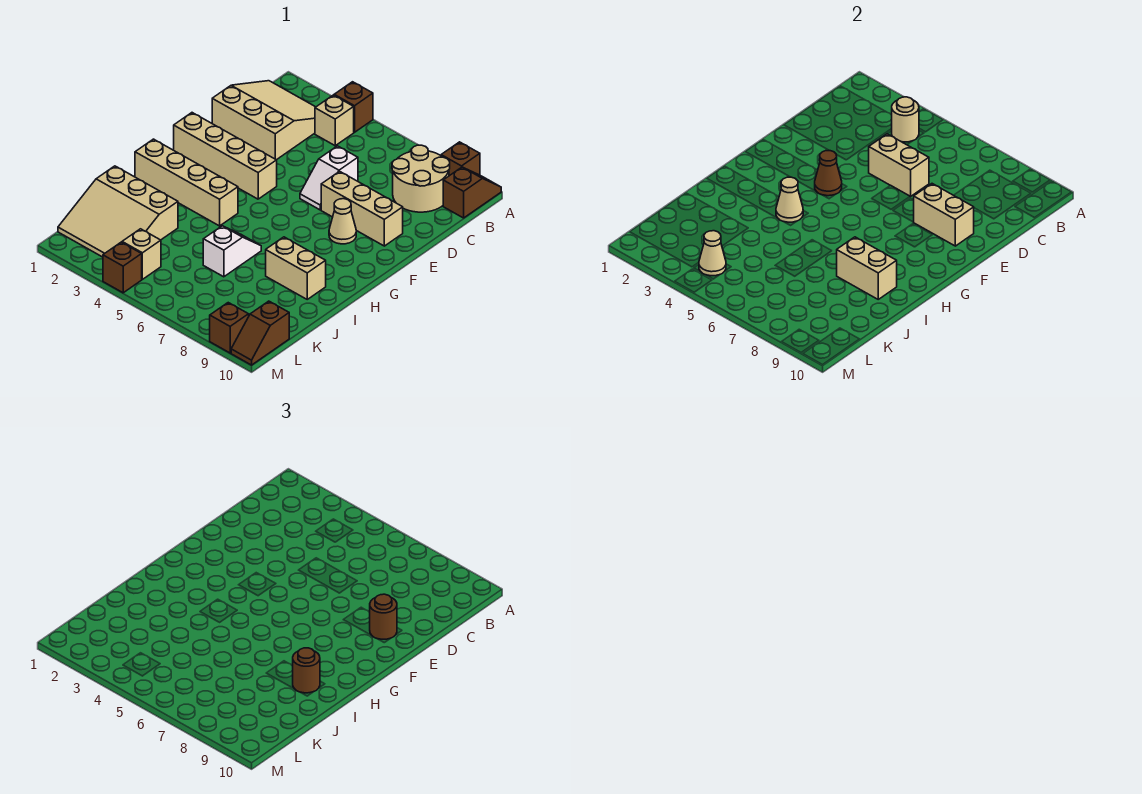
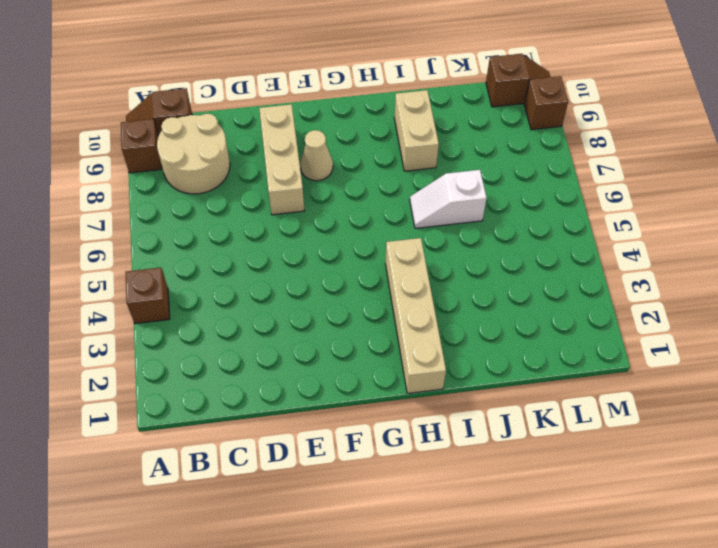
none -> tan 3x3 slope [212,81,315,160]
none -> tan 1x1 brick [315,95,354,146]
none -> white 1x2 slope [300,146,358,210]

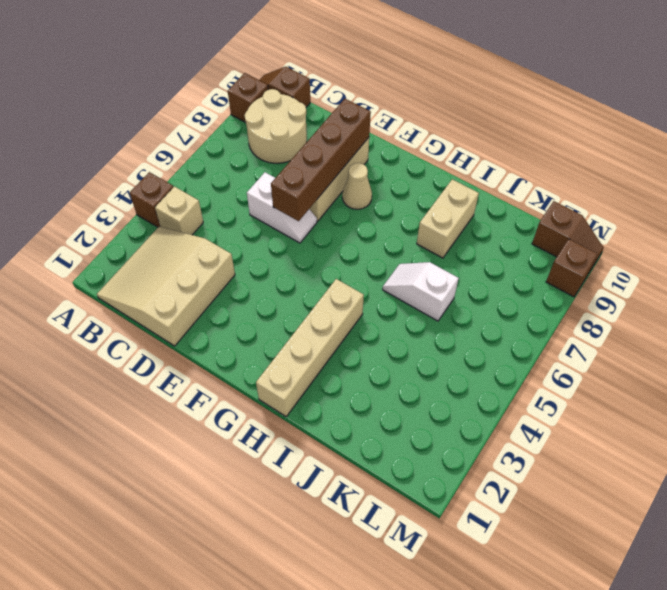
brown 1x4 brick [271,99,371,221] -> tan 1x2 brick [914,184,974,246]
none -> tan 1x4 brick [174,113,277,199]
none -> tan 3x3 slope [58,166,178,257]
none -> tan 1x1 brick [122,229,161,279]

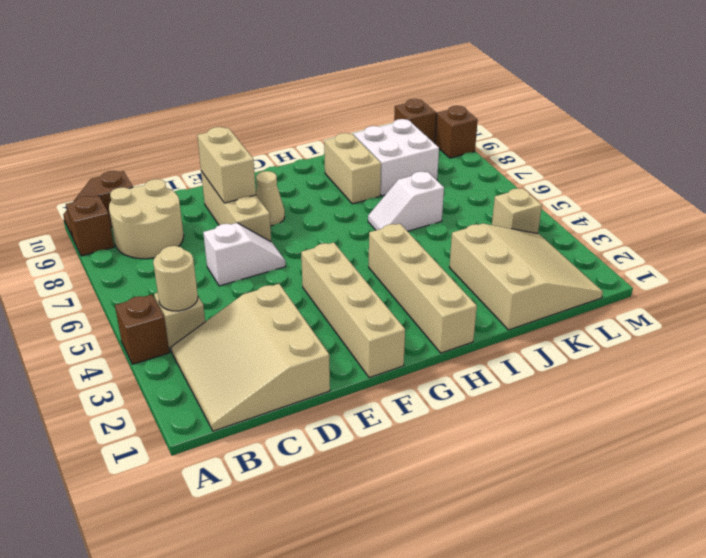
white 2x2 brick [353,119,439,196] -> none
none -> brown 1x1 brick [103,242,142,293]
none -> tan 1x2 brick [869,134,929,197]
none -> brown 1x1 cone [815,151,842,196]

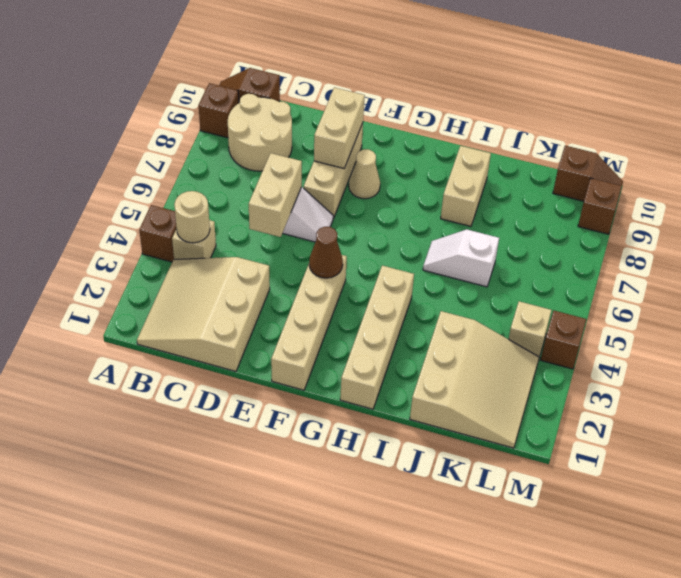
none -> tan 1x1 cone [776,177,803,222]
none -> tan 1x2 brick [837,237,897,299]
none -> tan 1x1 cone [699,231,726,276]

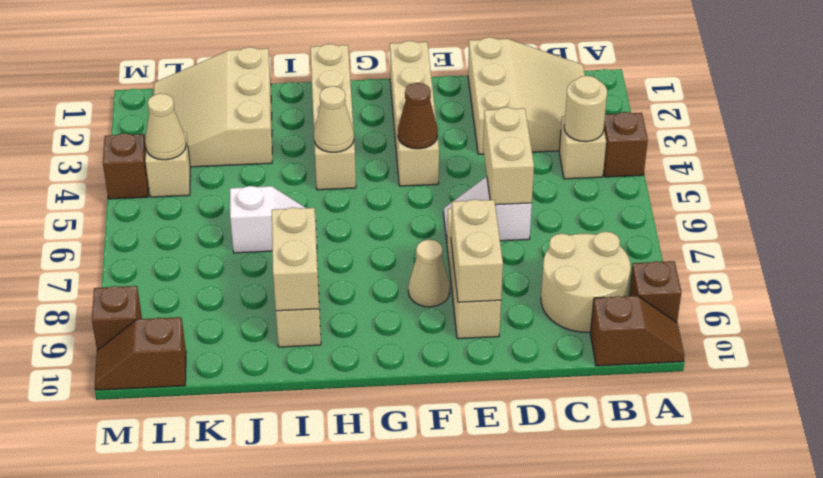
none -> brown 1x1 round brick [370,594,397,639]
none -> brown 1x1 round brick [293,648,320,693]

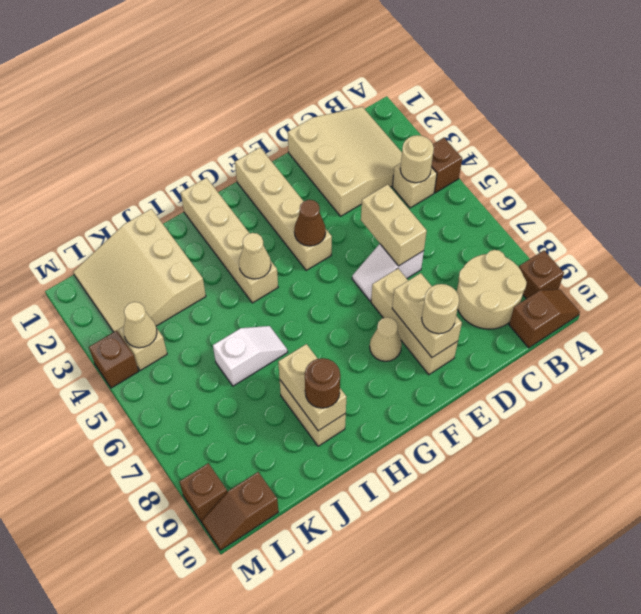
tan 1x1 round brick [422,284,459,334] -> brown 1x1 round brick [370,594,397,639]

